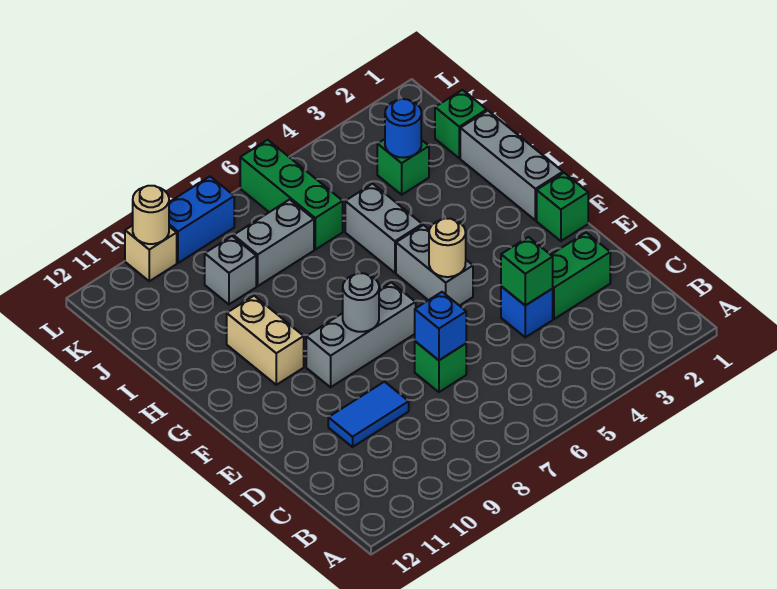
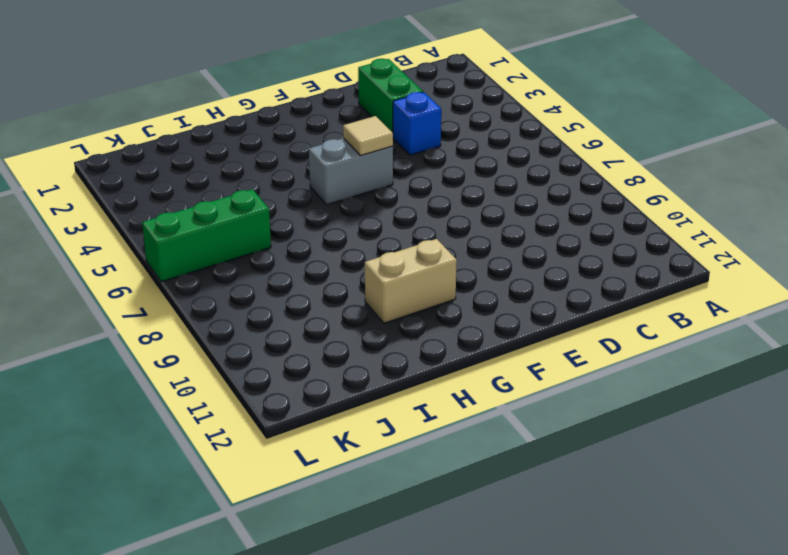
tan 1x1 tile [343,116,393,156] -> tan 1x1 round brick [429,218,466,277]
none -> green 1x1 brick [415,341,466,392]
none -> blue 1x2 tile [328,382,409,447]
none -> green 1x1 brick [537,173,588,241]

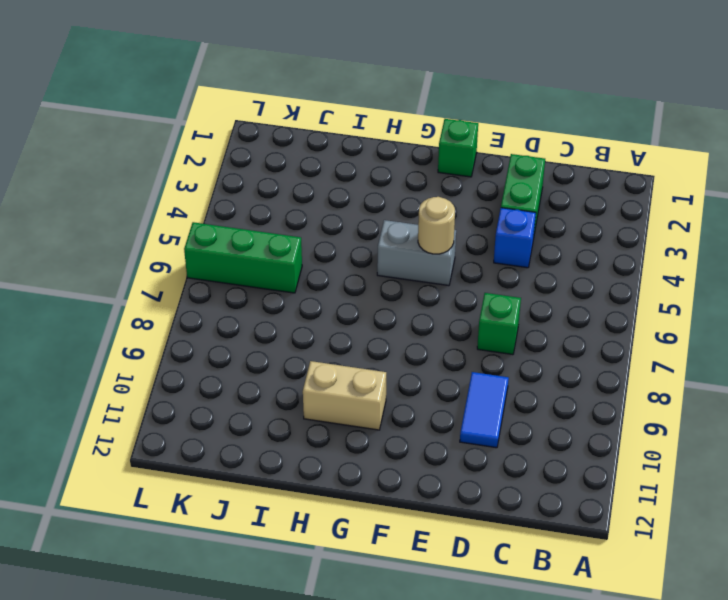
none -> grey 1x3 brick [306,282,416,387]
none -> grey 1x3 brick [460,111,563,220]
none -> grey 1x2 brick [345,184,422,273]

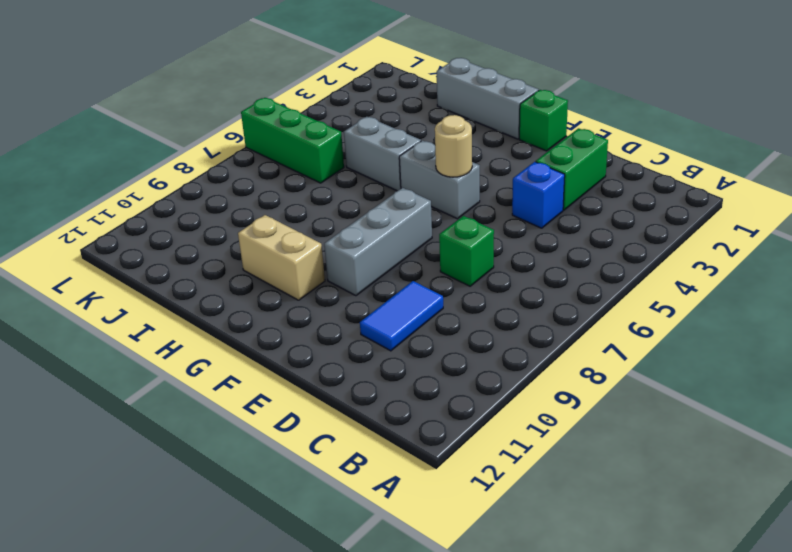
none -> green 1x1 brick [435,90,487,158]
none -> green 1x1 brick [377,139,429,195]
none -> grey 1x2 brick [234,199,314,286]

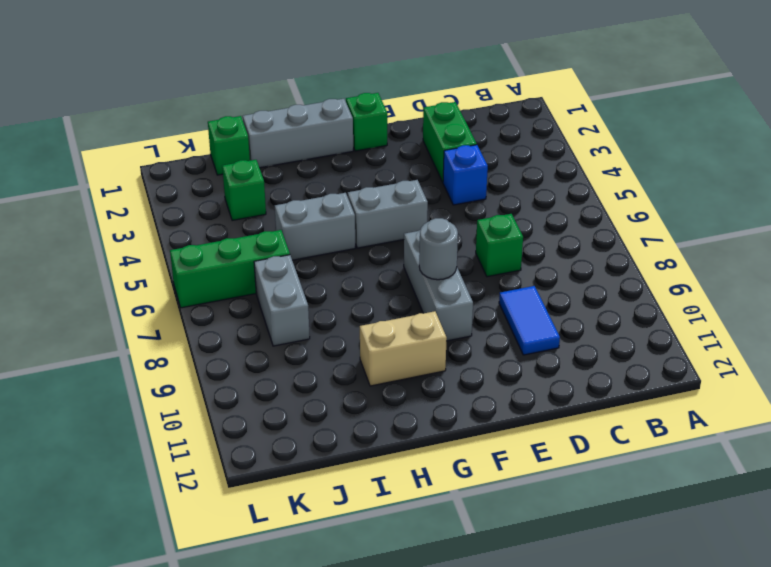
none -> grey 1x1 brick [205,236,256,304]
none -> blue 1x2 brick [169,176,234,263]
none -> tan 1x1 brick [125,225,177,281]

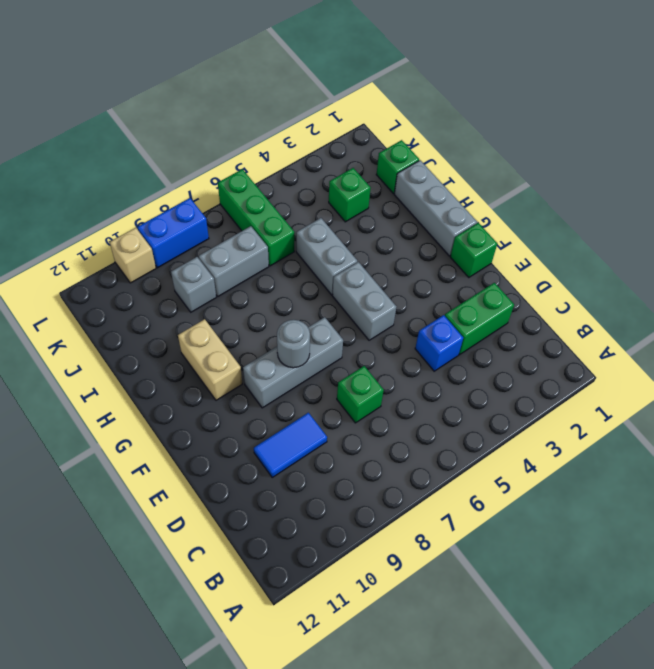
none -> green 1x1 brick [501,237,553,305]
none -> blue 1x1 brick [415,292,466,360]
none -> tan 1x1 round brick [429,218,466,277]

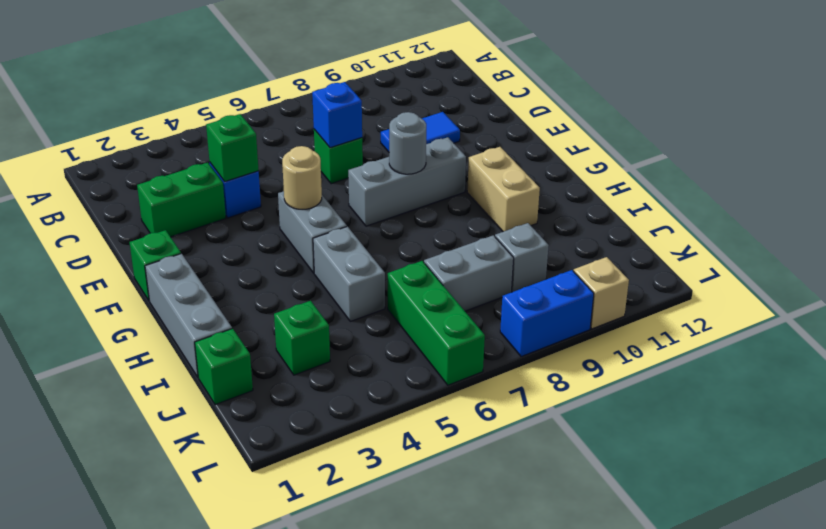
none -> blue 1x1 round brick [385,99,421,158]
none -> tan 1x1 round brick [133,186,169,244]

